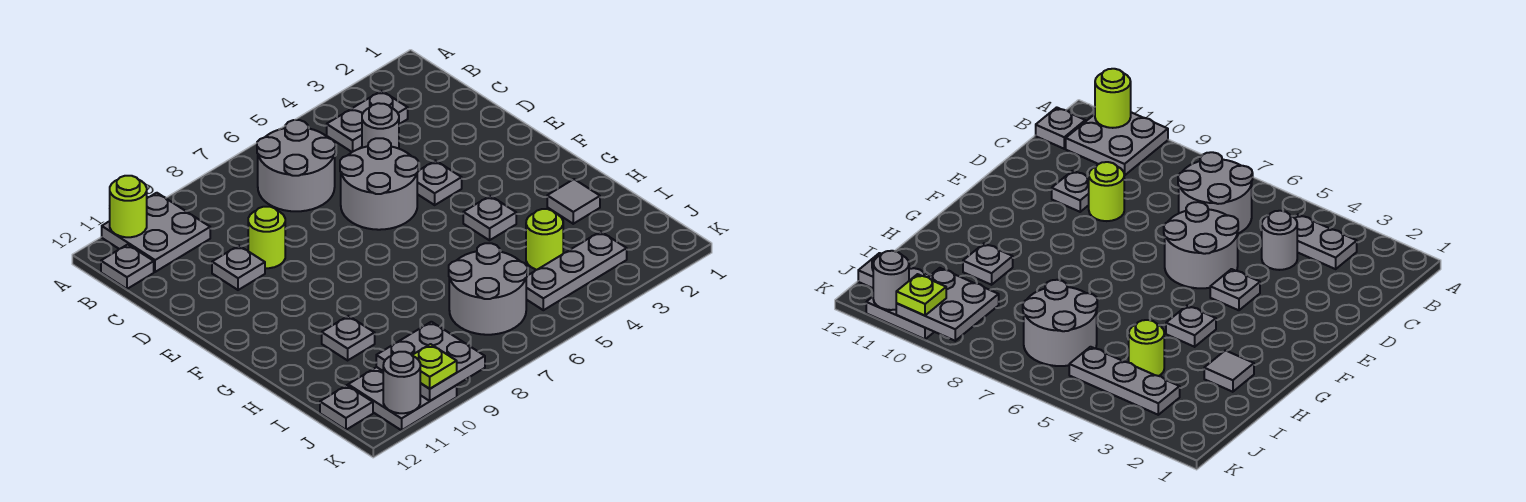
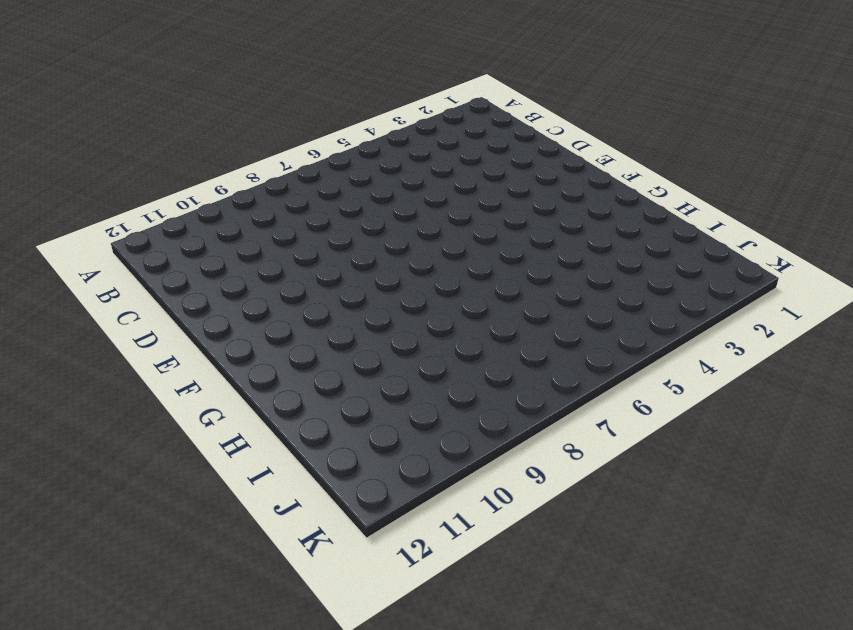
none -> grey 2x2 plate [102,193,210,272]
none -> grey 1x2 plate [327,91,408,152]
none -> grey 2x2 round brick [257,120,335,211]

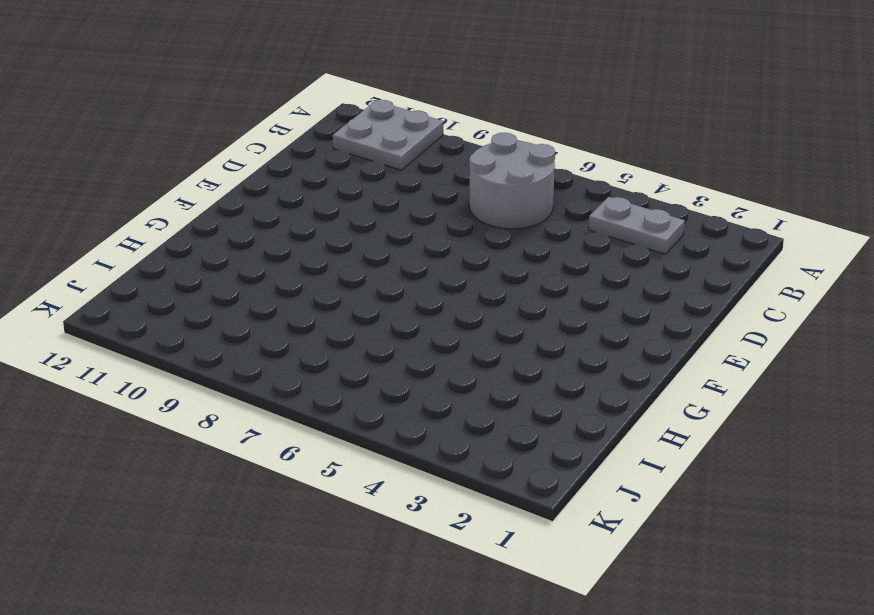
none -> grey 1x1 plate [101,244,154,289]
none -> grey 1x1 round brick [362,103,399,149]
none -> grey 2x2 round brick [340,138,418,230]

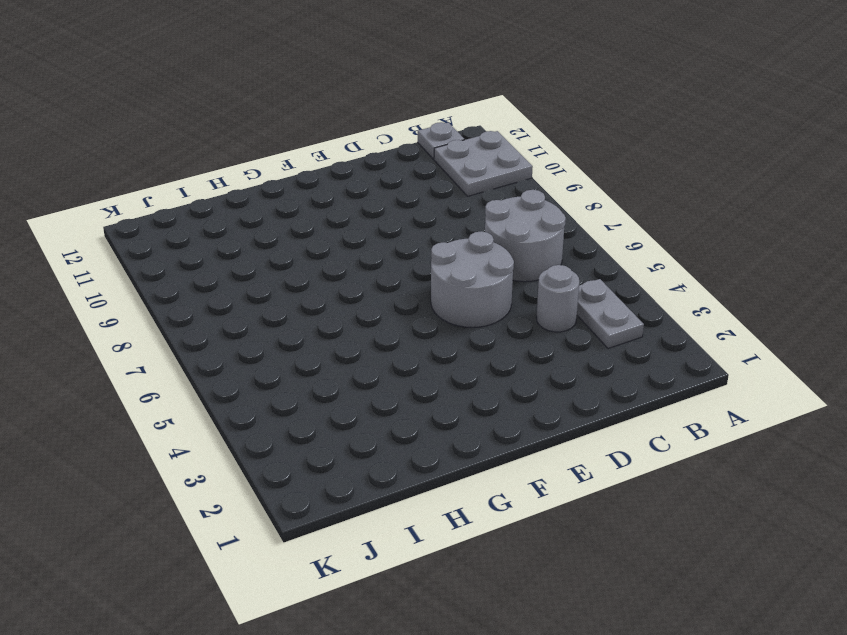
none -> lime 1x1 round brick [248,207,285,268]
none -> grey 1x1 plate [212,246,265,290]
none -> grey 1x1 plate [417,161,462,205]

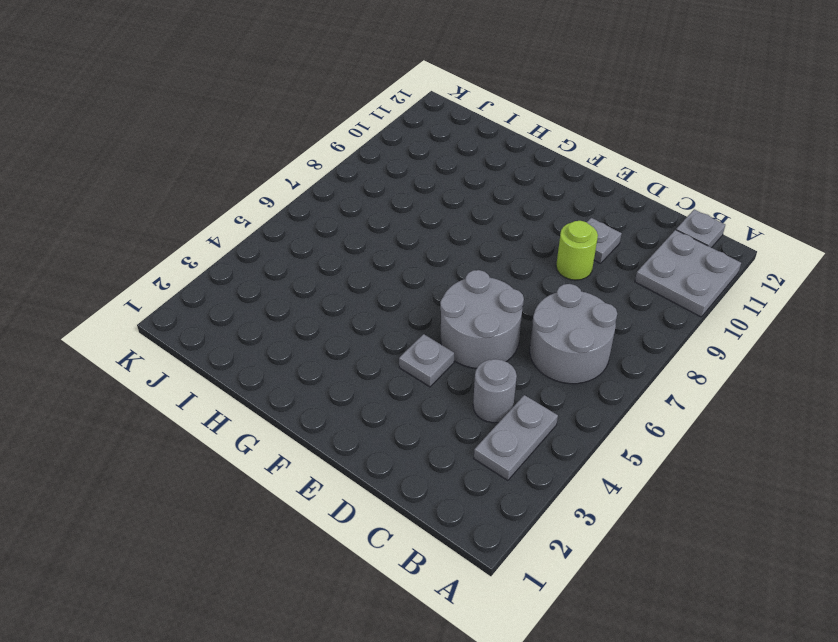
none -> grey 1x1 plate [463,196,516,240]
none -> grey 1x1 tile [547,179,600,224]
none -> grey 1x1 plate [322,316,375,360]

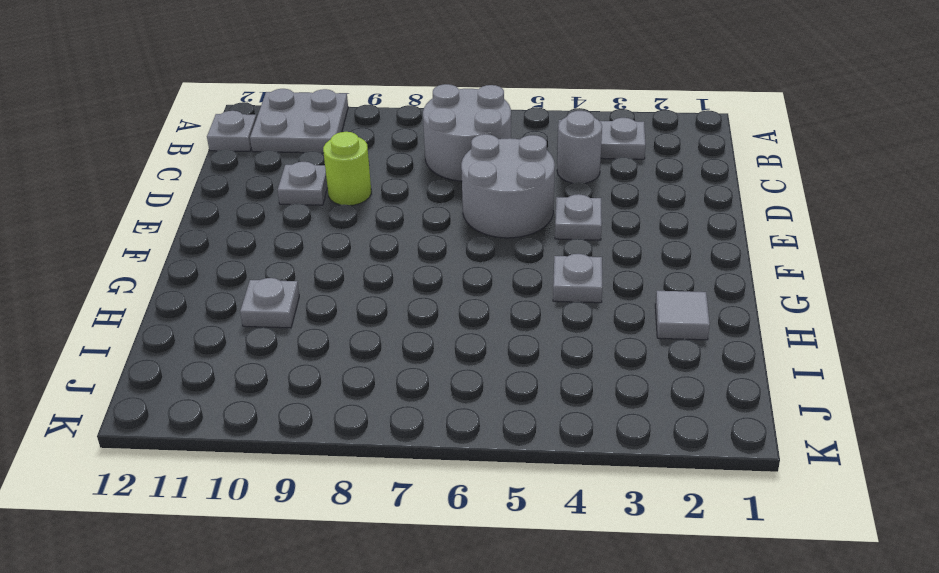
none -> lime 1x1 round brick [526,209,563,270]
none -> grey 2x2 round brick [449,243,527,335]
none -> grey 1x3 plate [526,231,627,310]

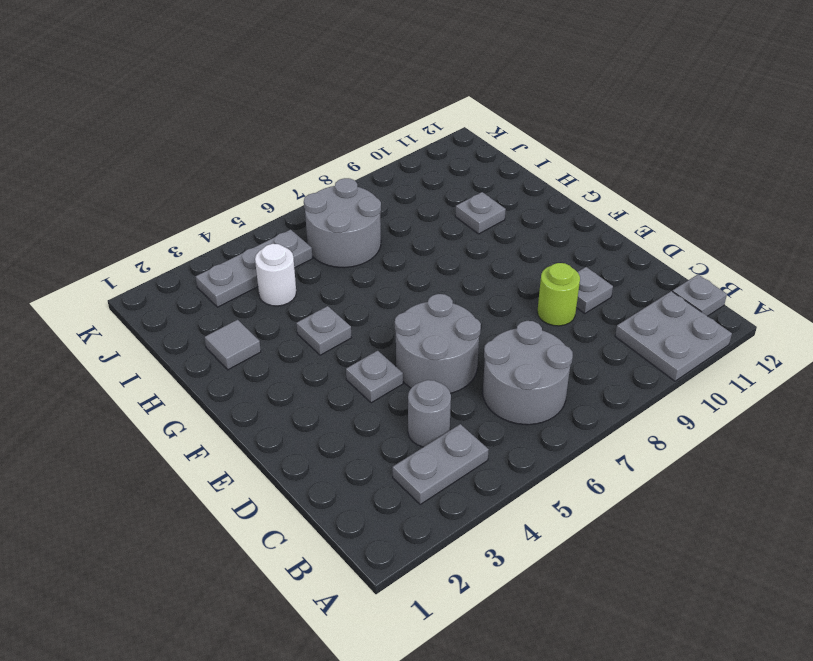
white 1x1 round brick [255,244,296,306] -> lime 1x1 round brick [526,209,563,270]
none -> grey 2x2 plate [348,367,457,430]
none -> grey 1x1 plate [320,385,373,430]
none -> lime 1x1 round brick [110,176,147,237]

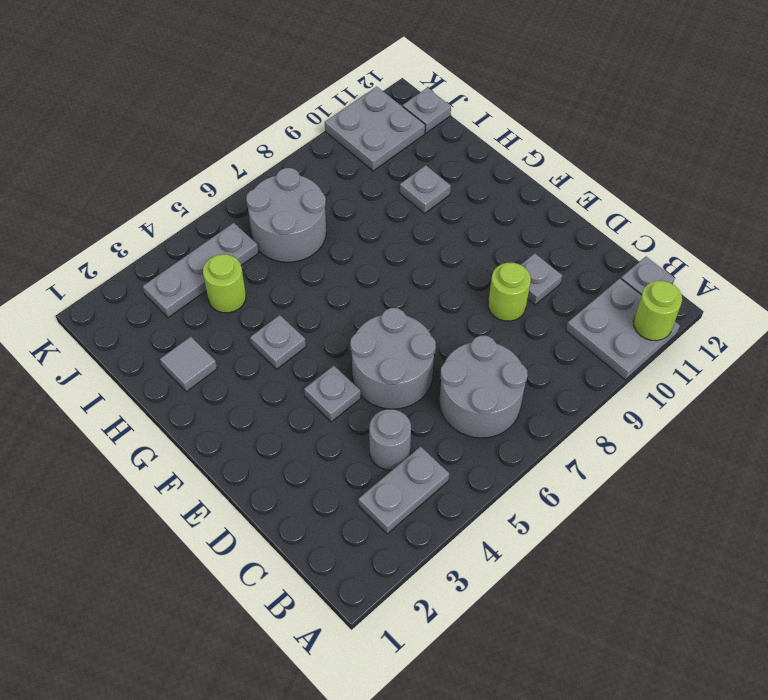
none -> grey 2x2 plate [376,322,485,401]
none -> grey 1x1 round brick [383,352,420,413]
none -> lime 1x1 plate [412,344,457,389]

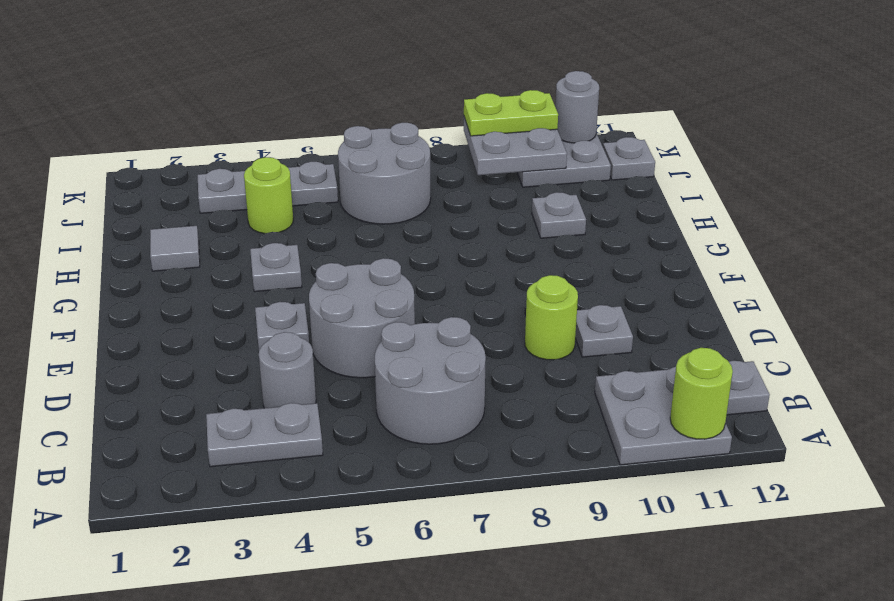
lime 1x2 plate [464,90,558,136] -> lime 1x1 plate [412,344,457,389]

